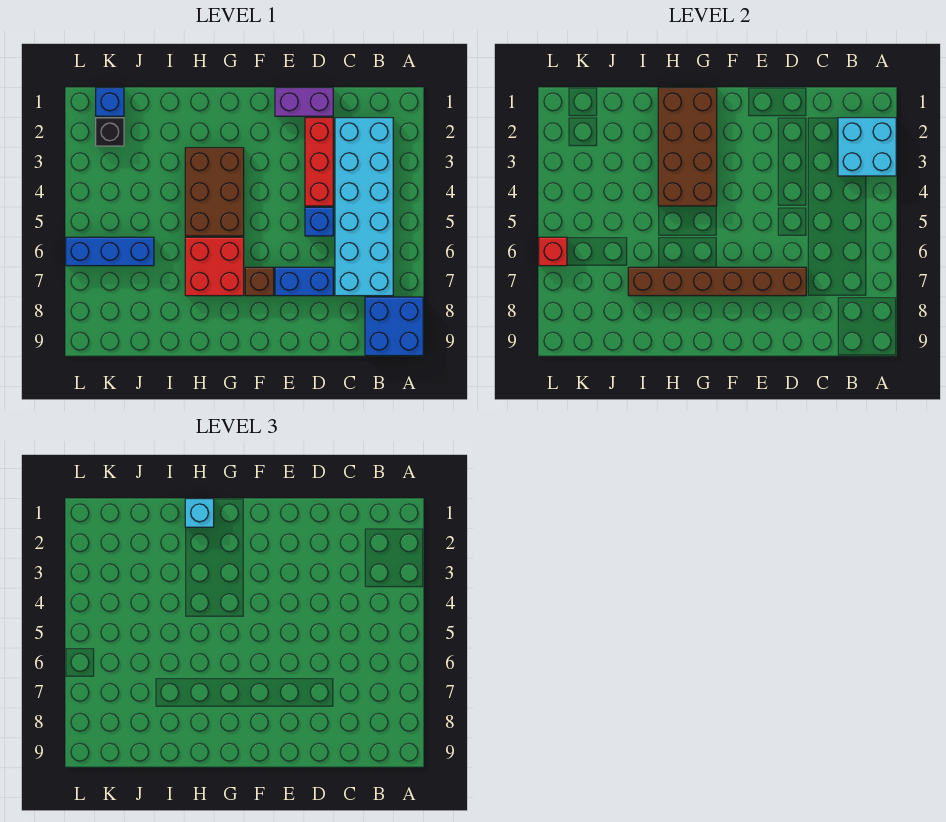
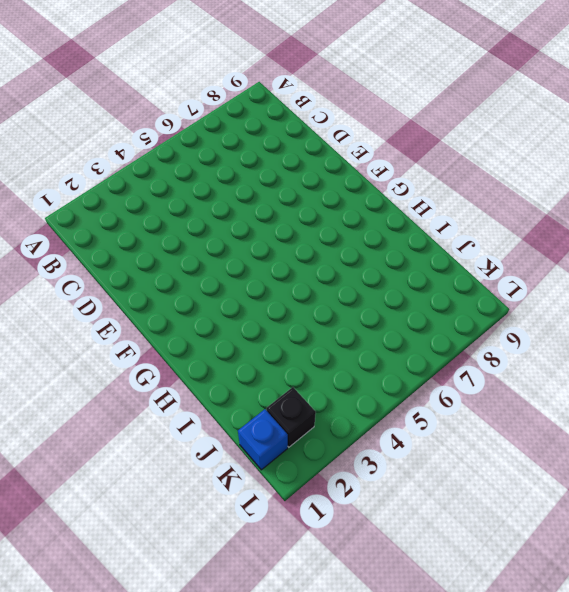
none -> blue 2x2 brick [365,297,423,356]
none -> cyan 2x6 brick [335,118,393,296]
none -> purple 1x2 brick [275,88,333,116]

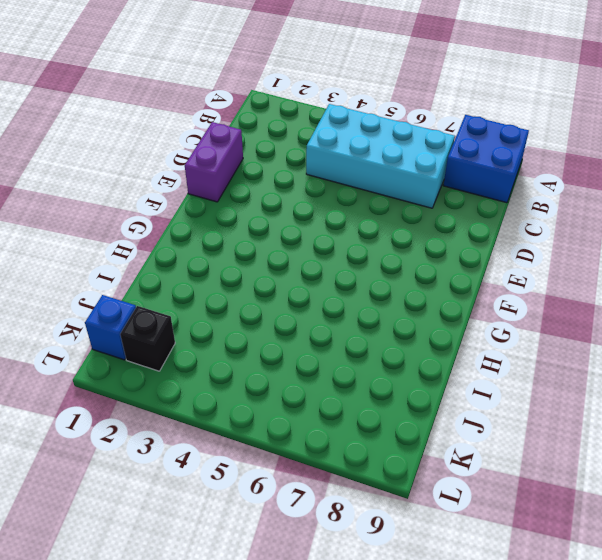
cyan 2x4 brick [306,104,455,208] -> cyan 2x6 brick [335,118,393,296]
none -> red 1x3 brick [305,118,333,206]
none -> blue 1x1 brick [305,207,333,236]
none -> blue 1x2 brick [275,267,333,296]

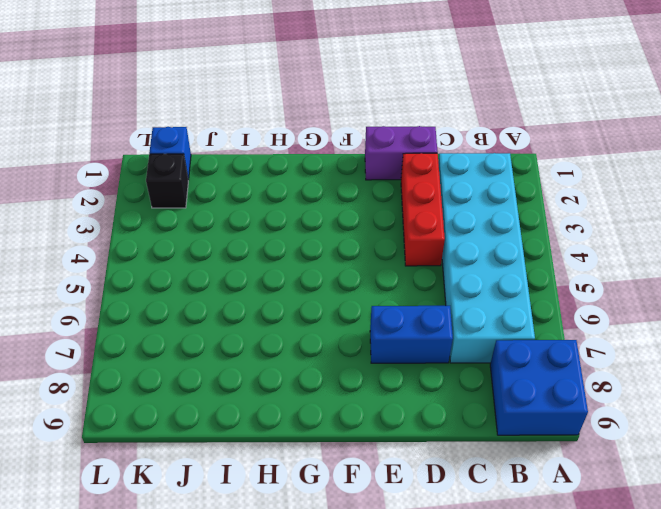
none -> blue 1x1 brick [305,207,333,236]
none -> brown 1x1 brick [245,267,274,296]
none -> brown 2x3 brick [185,148,244,236]

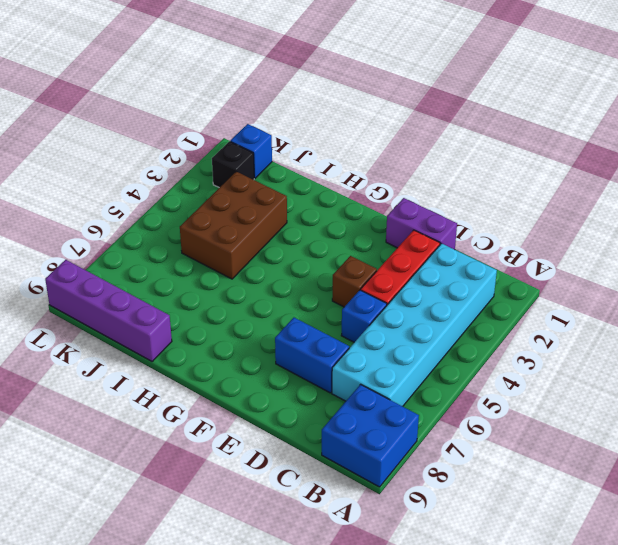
brown 1x1 brick [332,256,377,307] -> brown 1x1 brick moved to [245,267,274,296]
brown 2x3 brick [180,172,287,279] -> brown 2x3 brick moved to [185,148,244,236]
purple 1x4 brick [45,260,172,361] -> none
none -> red 2x2 brick [185,237,244,296]
none -> blue 1x3 brick [66,237,154,266]
none -> cyan 2x2 brick [838,118,896,176]

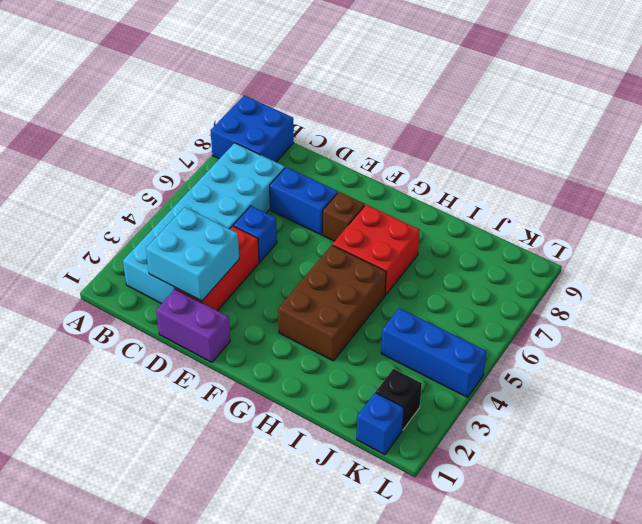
cyan 2x2 brick [146,207,239,301] -> cyan 2x2 brick moved to [838,118,896,176]
blue 1x3 brick [381,308,487,397] -> blue 1x3 brick moved to [66,237,154,266]
none -> brown 1x6 brick [628,267,806,296]
none -> brown 2x4 brick [658,88,717,206]
none -> red 1x1 brick [539,237,567,266]

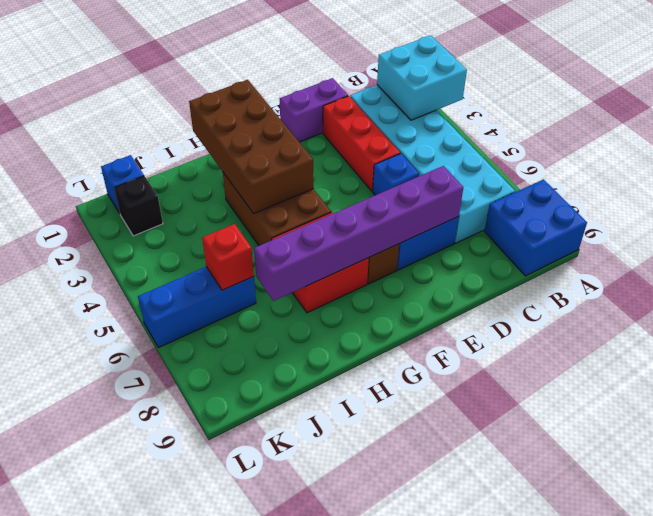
purple 1x6 brick [254,166,463,301] -> brown 1x6 brick [628,267,806,296]
red 1x1 brick [202,224,254,290] -> red 1x1 brick moved to [539,237,567,266]
none -> cyan 1x1 brick [185,499,214,527]

